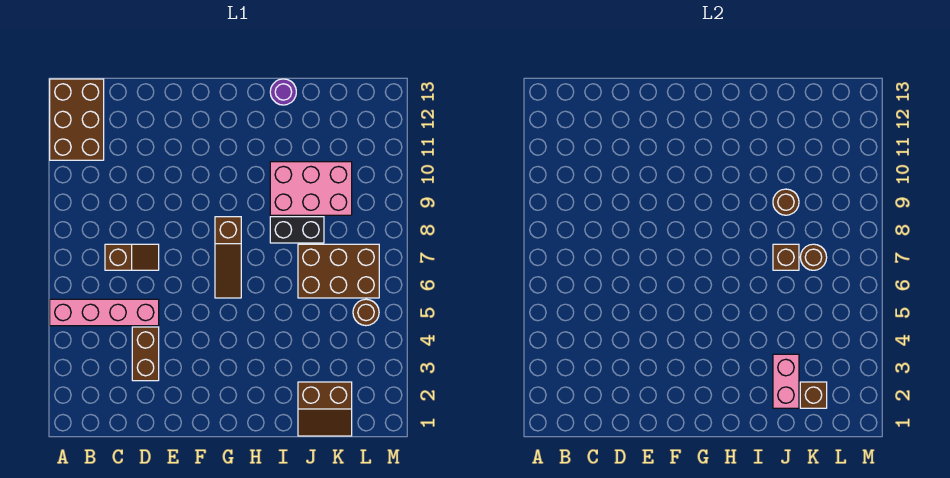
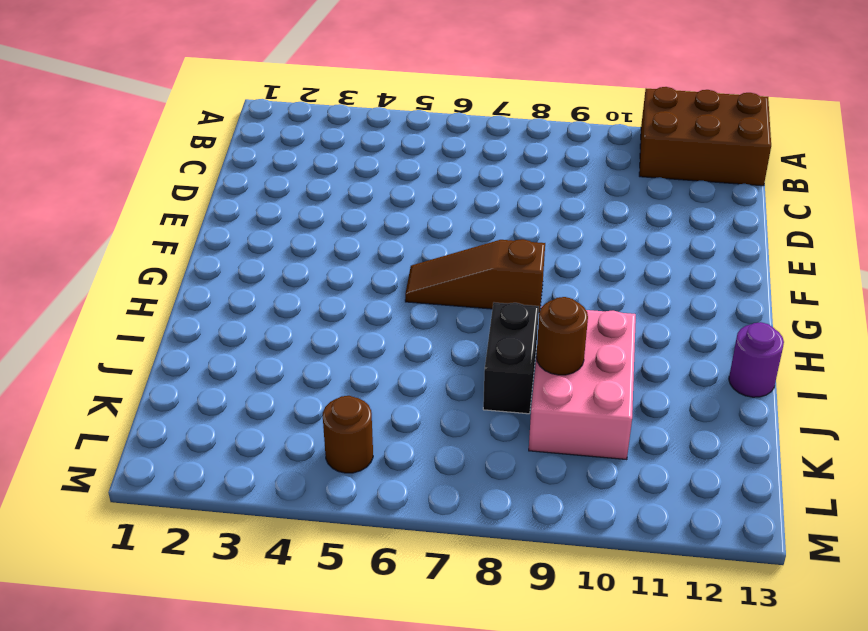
none -> pink 1x4 brick [50,299,159,326]
none -> brown 1x2 slope [105,244,159,270]
none -> brown 1x2 brick [132,327,159,381]

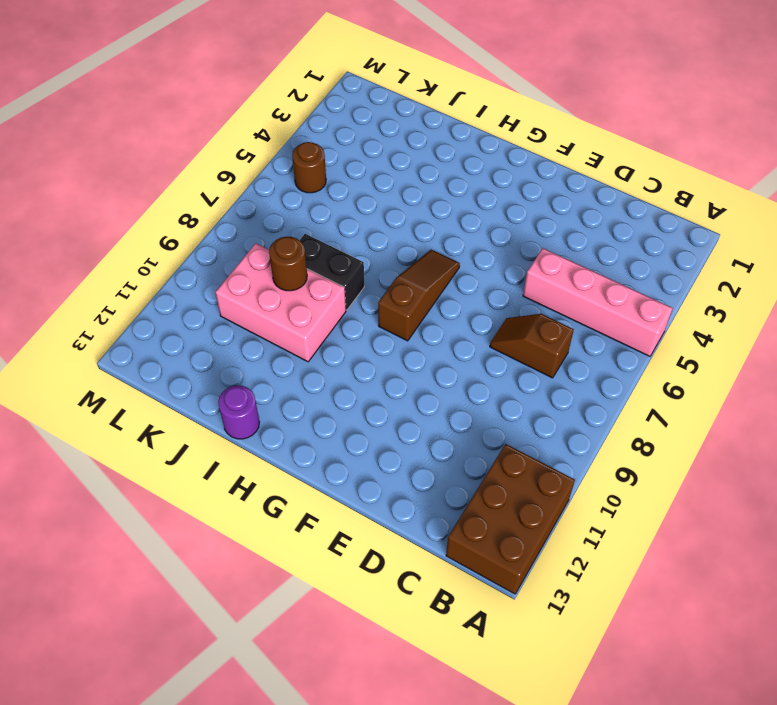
none -> brown 1x2 brick [132,327,159,381]
none -> brown 2x2 slope [298,382,352,436]
none -> brown 2x3 brick [298,244,379,298]

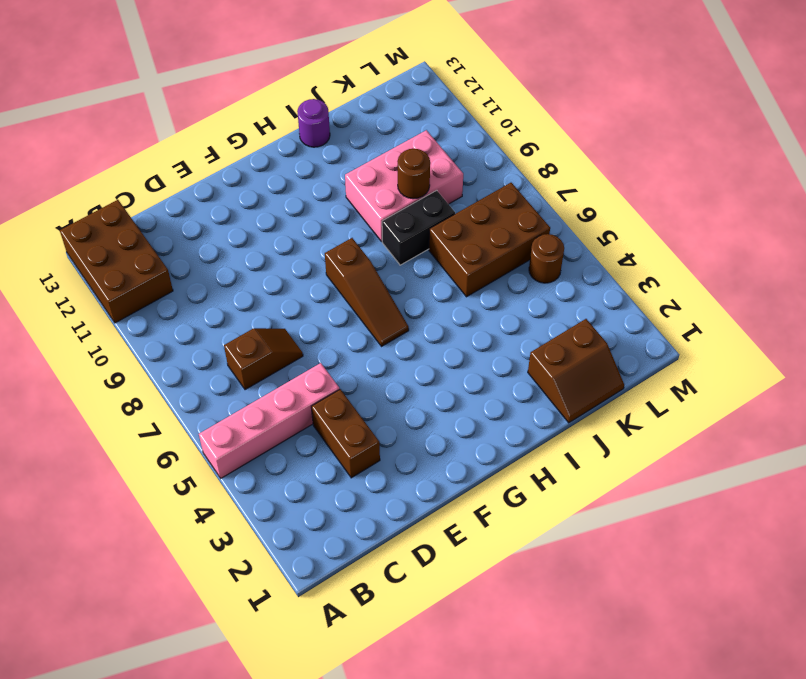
none -> pink 1x2 brick [773,354,799,408]
none -> brown 1x1 brick [773,244,799,270]
none -> brown 1x1 brick [800,382,827,408]

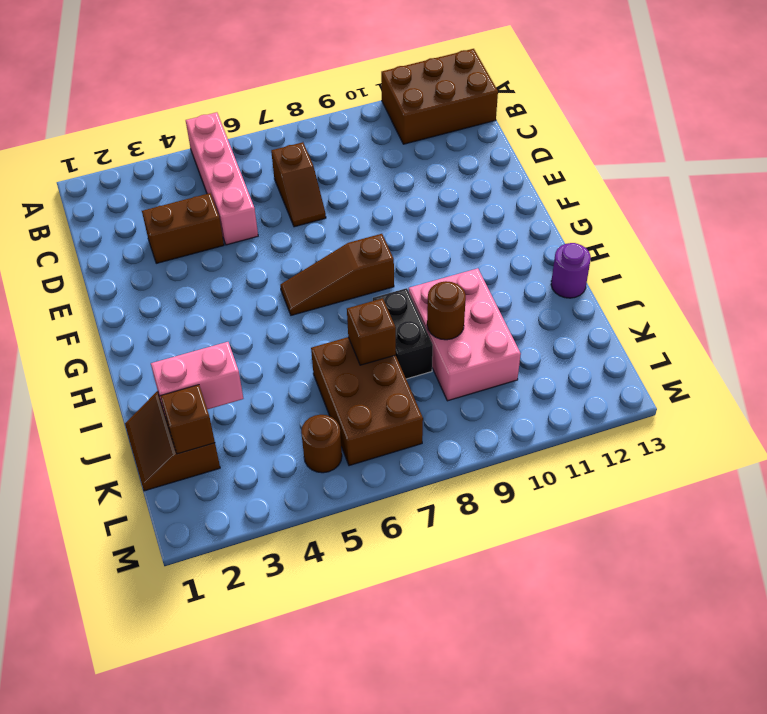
none -> brown 1x1 round brick [800,244,827,270]

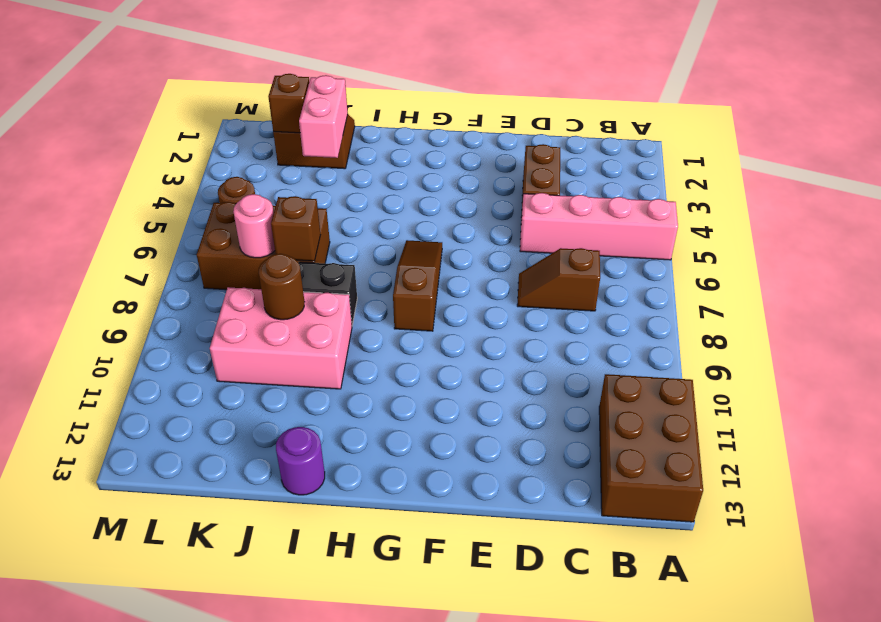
pink 1x1 round brick [233,194,275,258] -> brown 1x1 round brick [800,244,827,270]

